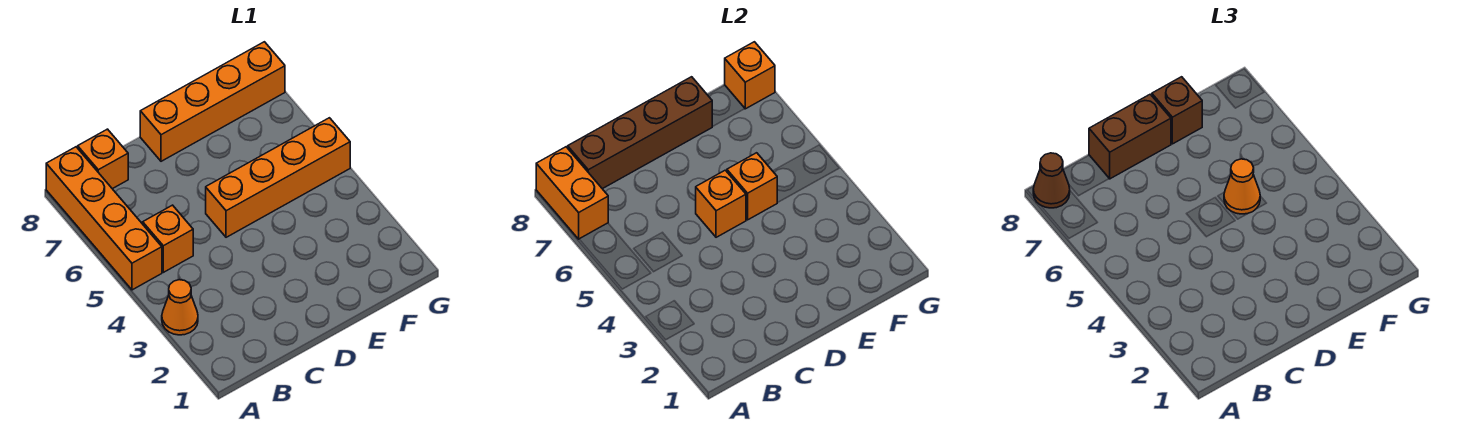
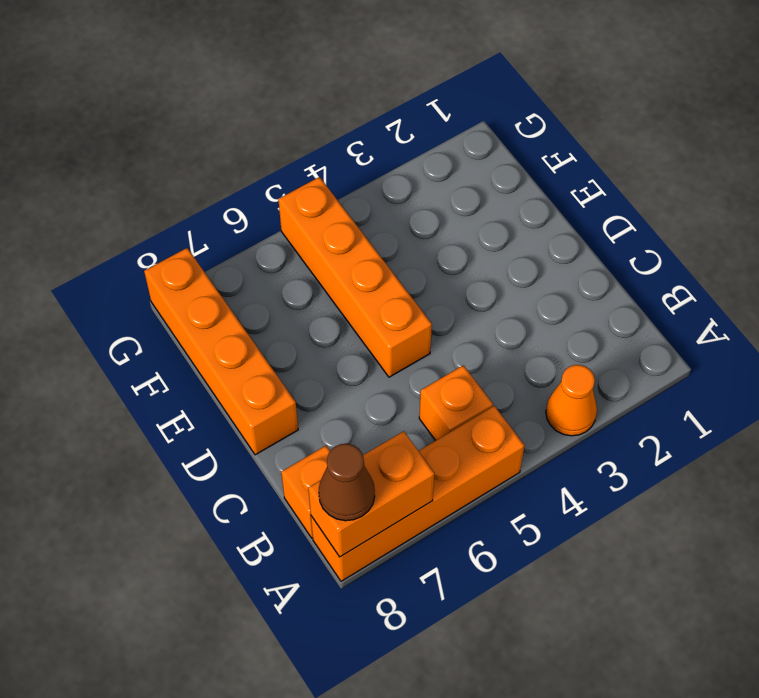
none -> brown 1x4 brick [568,77,712,189]
none -> orange 1x1 brick [696,170,746,237]
none -> orange 1x1 brick [727,153,777,220]

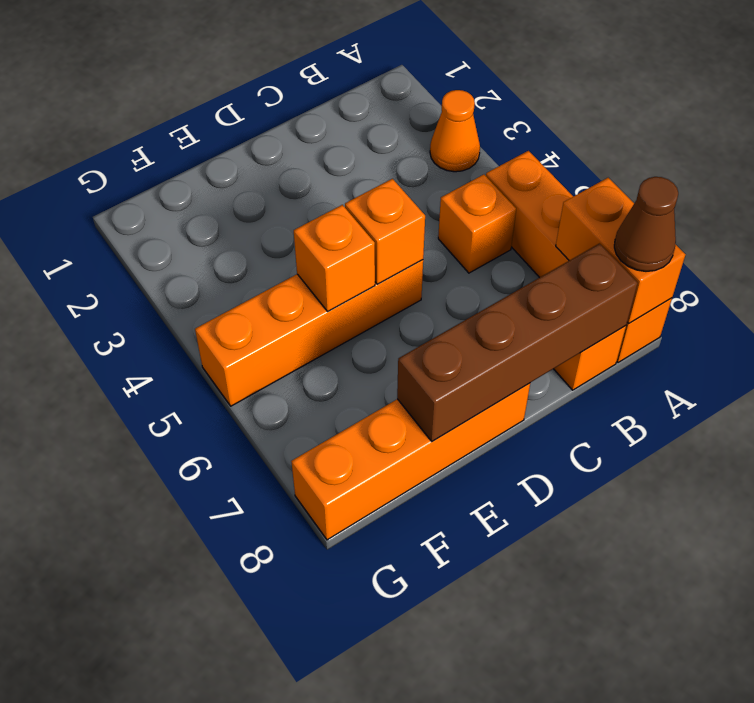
none -> orange 1x1 brick [725,42,775,109]
none -> brown 1x2 brick [1089,94,1171,179]
none -> orange 1x1 cone [1224,159,1260,214]

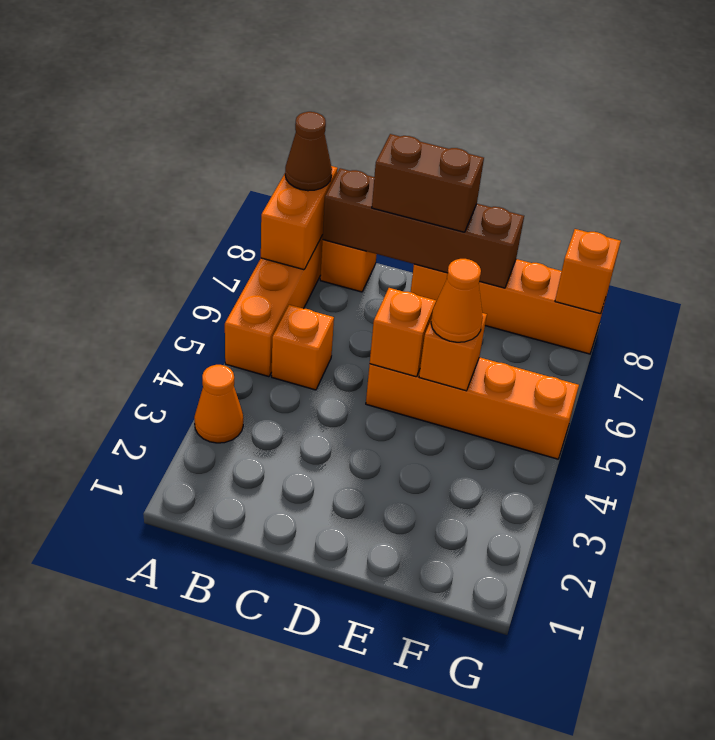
none -> brown 1x1 brick [1152,77,1202,144]

